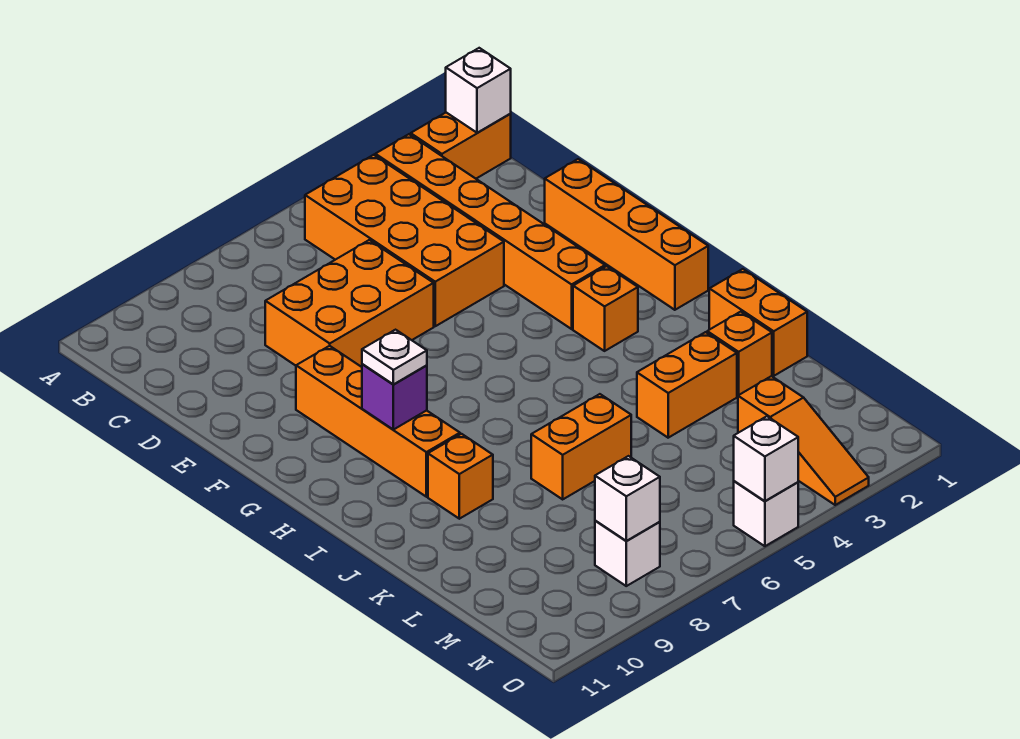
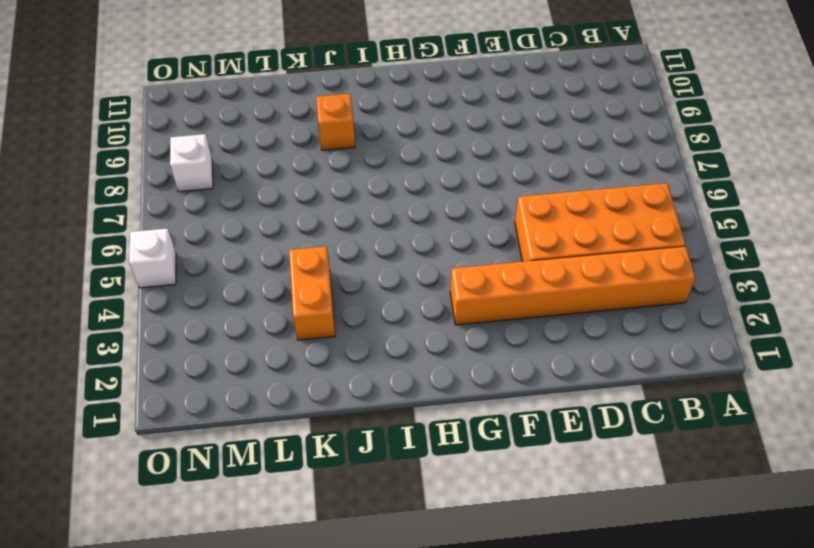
none -> orange 1x2 brick [411,113,511,179]
none -> orange 2x3 brick [265,240,434,367]
none -> orange 1x4 brick [545,159,708,310]

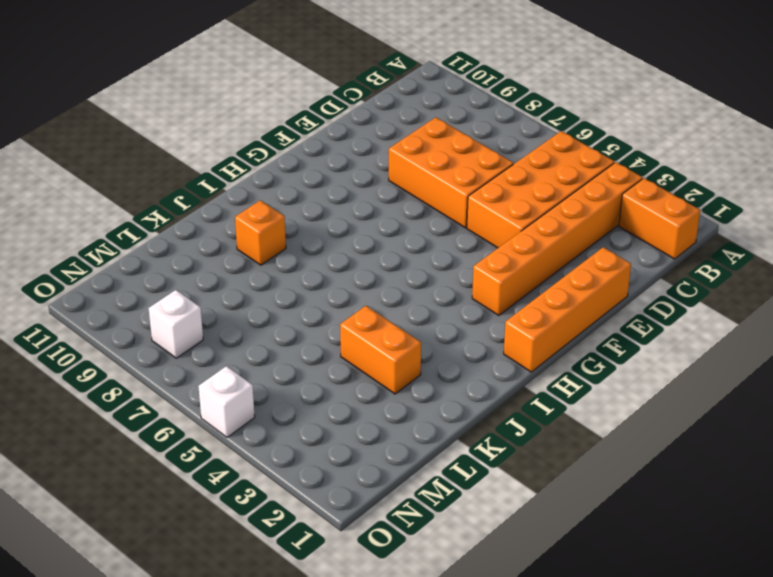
none -> orange 1x4 brick [296,346,460,497]
none -> orange 1x1 brick [573,266,638,351]
none -> orange 1x2 brick [709,269,807,376]

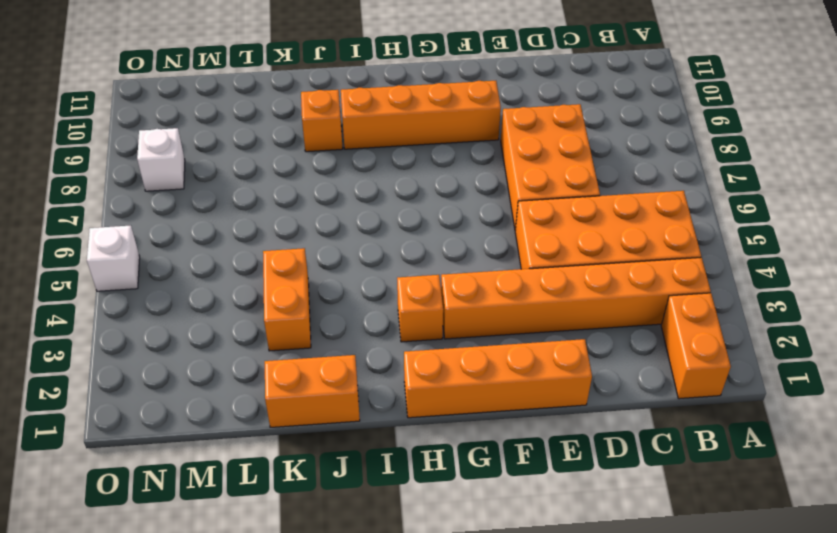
none -> orange 1x1 brick [707,312,772,396]
none -> orange 1x2 brick [531,394,631,499]
none -> orange 1x3 slope [738,376,869,505]

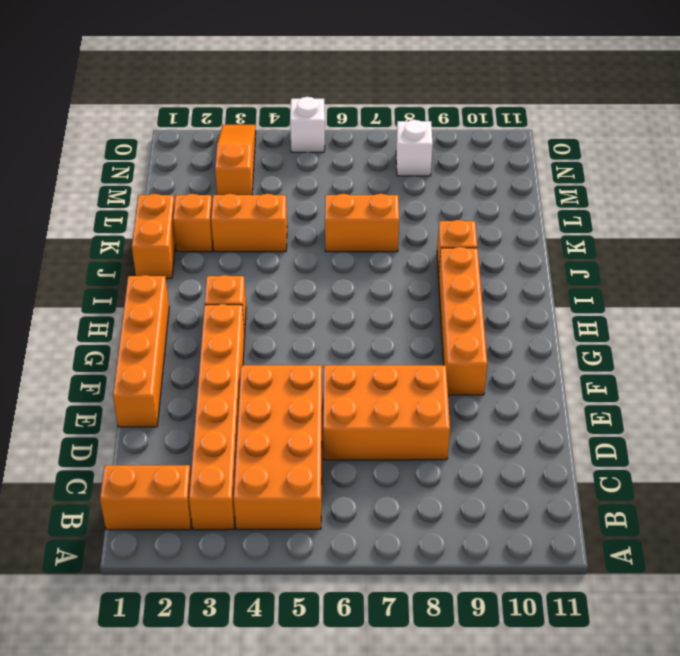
none -> white 1x1 brick [446,48,511,133]
none -> purple 1x1 brick [362,364,427,430]
none -> white 1x1 brick [595,456,660,541]

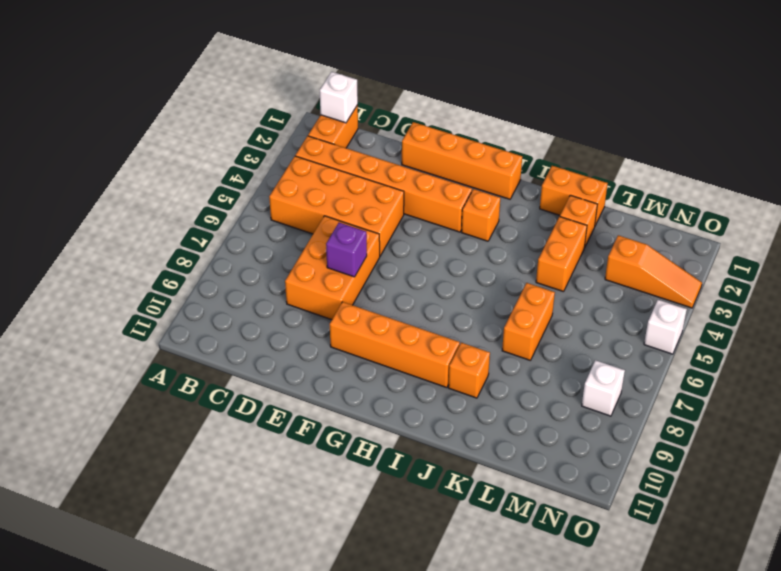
purple 1x1 brick [326,223,367,277] -> purple 1x1 brick moved to [362,364,427,430]
none -> white 1x1 brick [595,456,660,541]
none -> white 1x1 brick [734,416,798,501]
none -> white 1x1 plate [362,330,427,384]

